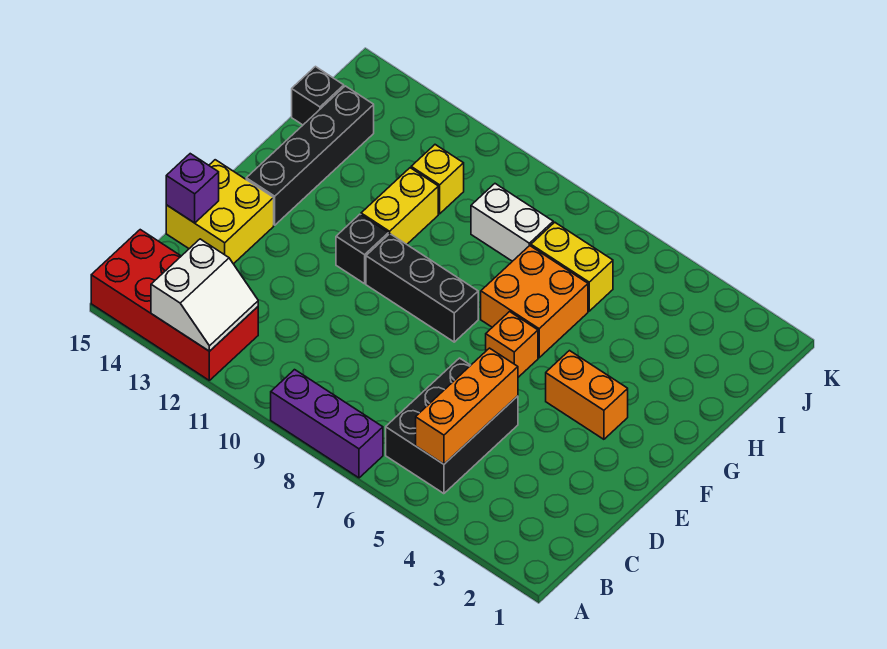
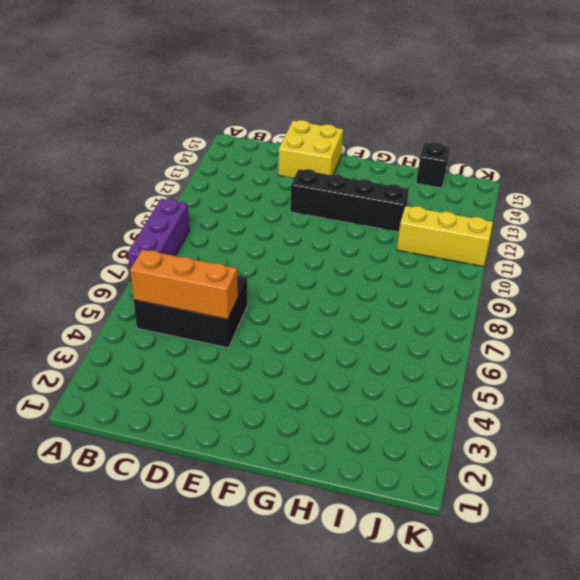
black 1x4 brick [290,169,409,232] -> black 1x4 brick moved to [246,86,374,225]
yellow 1x3 brick [397,206,493,267] -> yellow 1x1 brick [411,145,464,214]
none -> red 2x4 brick [91,230,258,380]
none -> orange 1x2 brick [546,351,628,439]
none -> orange 1x1 brick [486,312,538,377]

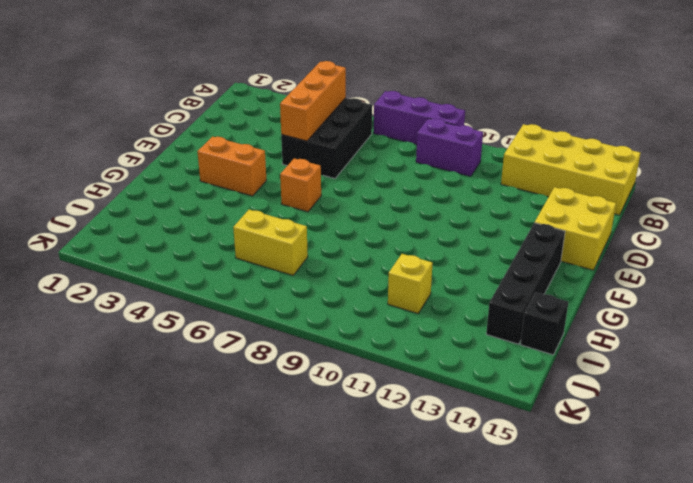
yellow 2x4 brick [501,124,640,215] -> red 2x4 brick [91,230,258,380]
purple 1x2 brick [416,118,483,176] -> none
none -> black 1x3 brick [366,234,478,342]
none -> black 1x1 brick [336,214,388,284]
none -> orange 2x2 brick [481,246,588,358]

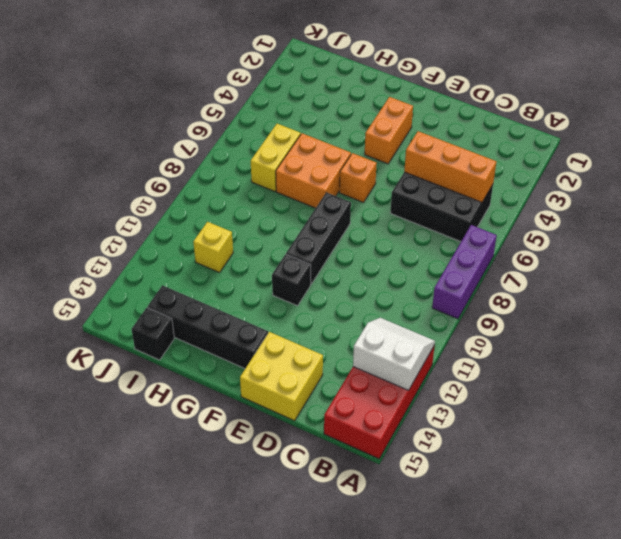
none -> yellow 1x2 brick [361,168,438,244]
none -> white 1x2 brick [471,184,553,261]
none -> purple 1x1 brick [166,154,219,223]

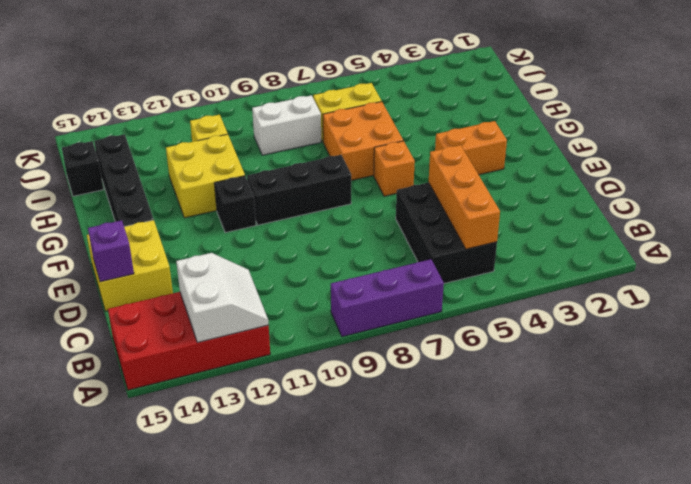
yellow 2x2 brick [166,134,245,218] -> yellow 1x2 brick [361,168,438,244]

